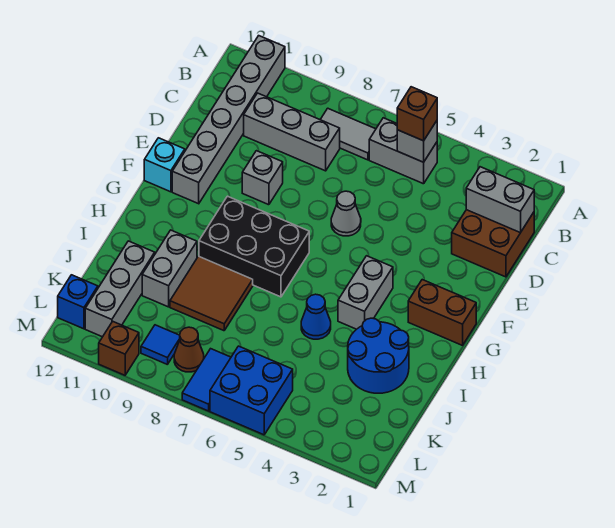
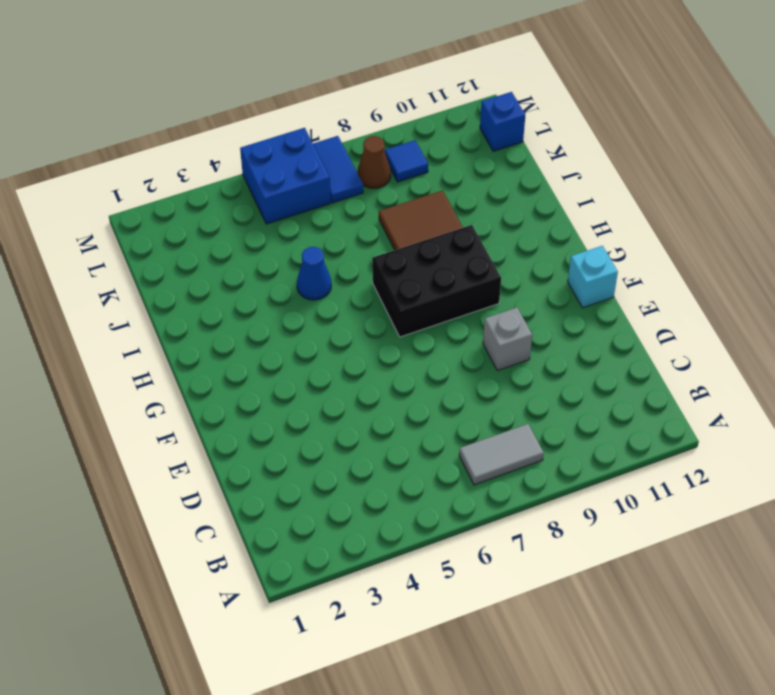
none -> grey 1x6 brick [172,36,285,204]
none -> grey 1x2 brick [369,118,437,184]
none -> brown 2x2 brick [452,210,534,277]

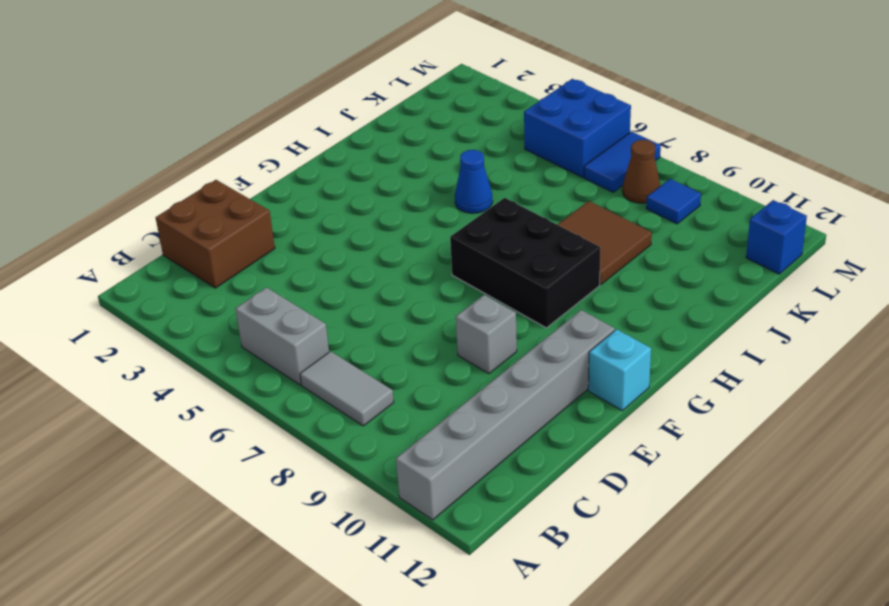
none -> grey 1x3 brick [244,93,340,171]
none -> grey 1x1 cone [331,191,361,236]
none -> brown 1x2 brick [408,280,476,345]

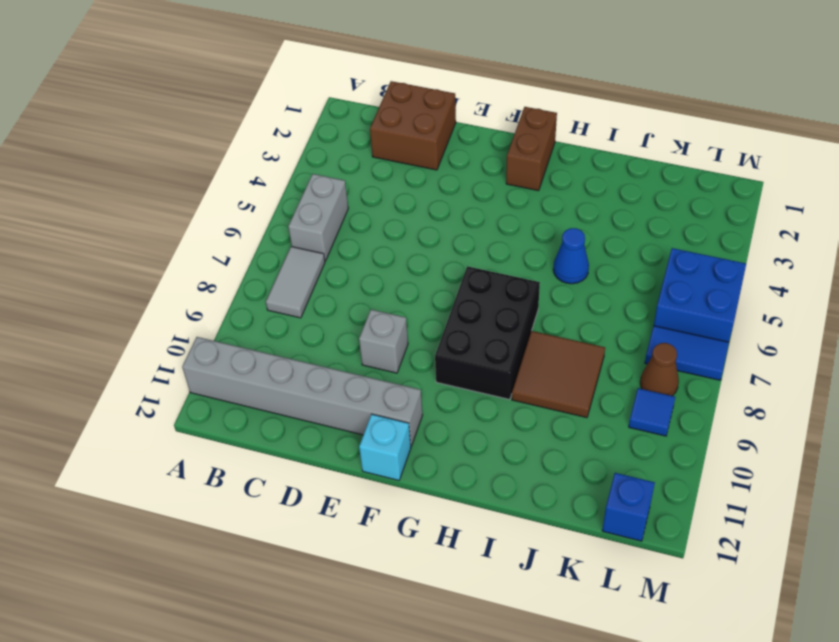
none -> grey 1x3 brick [244,93,340,171]
none -> grey 1x1 cone [331,191,361,236]
none -> grey 1x2 brick [338,256,393,329]

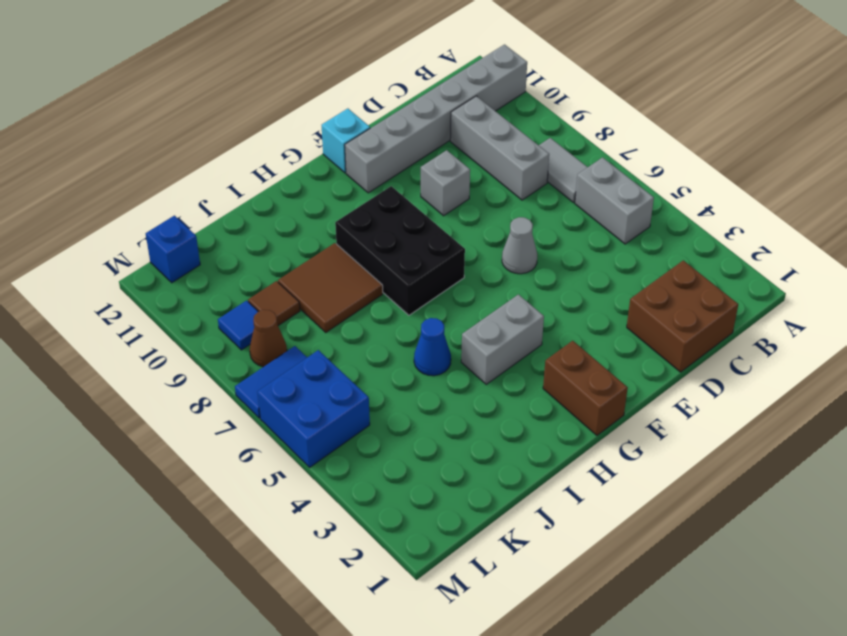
brown 1x1 tile [248,281,300,326] -> none
none -> blue 2x2 round brick [348,318,409,393]
none -> grey 1x2 brick [142,230,197,307]
none -> grey 1x3 brick [85,241,155,337]

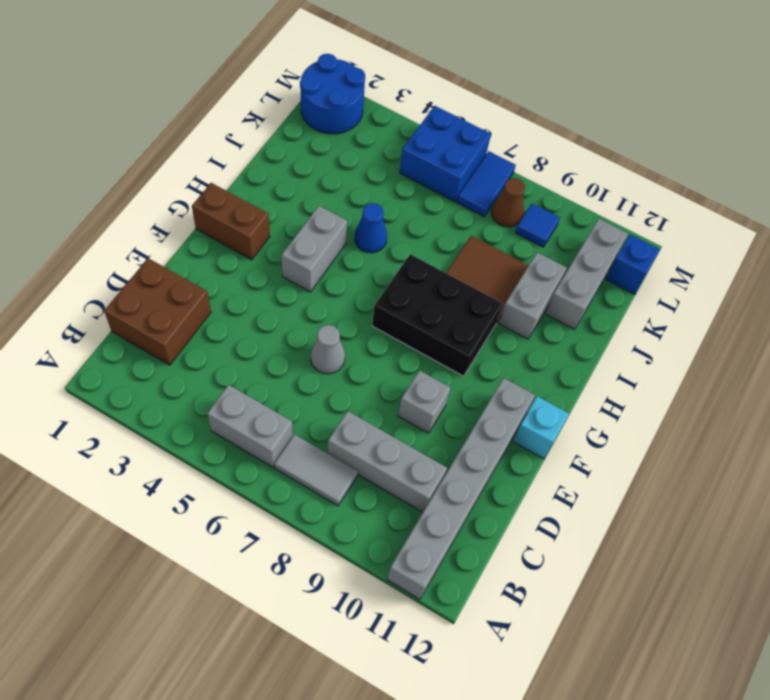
blue 2x2 round brick [300,54,365,134] -> blue 2x2 round brick moved to [348,318,409,393]
none -> brown 1x1 brick [99,321,139,375]
none -> grey 1x1 brick [397,121,437,162]
none -> grey 1x2 brick [466,167,534,233]

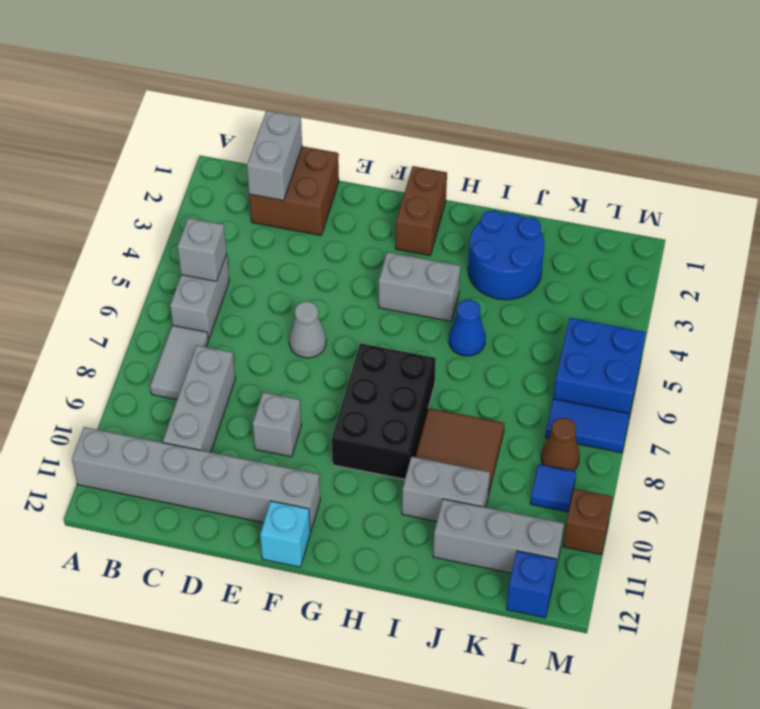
none -> brown 1x1 brick [397,87,437,141]

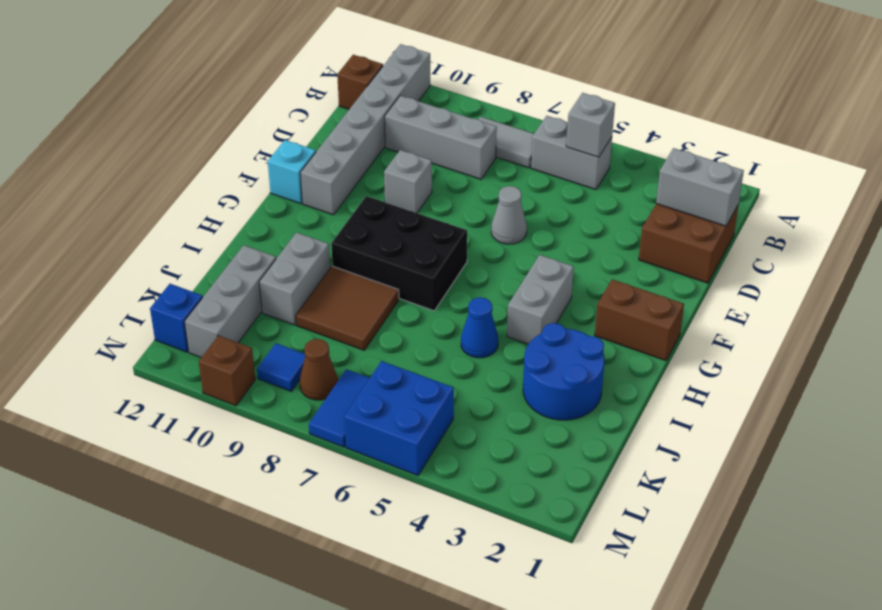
brown 1x1 brick [337,55,383,109] -> brown 1x1 brick moved to [397,87,437,141]

